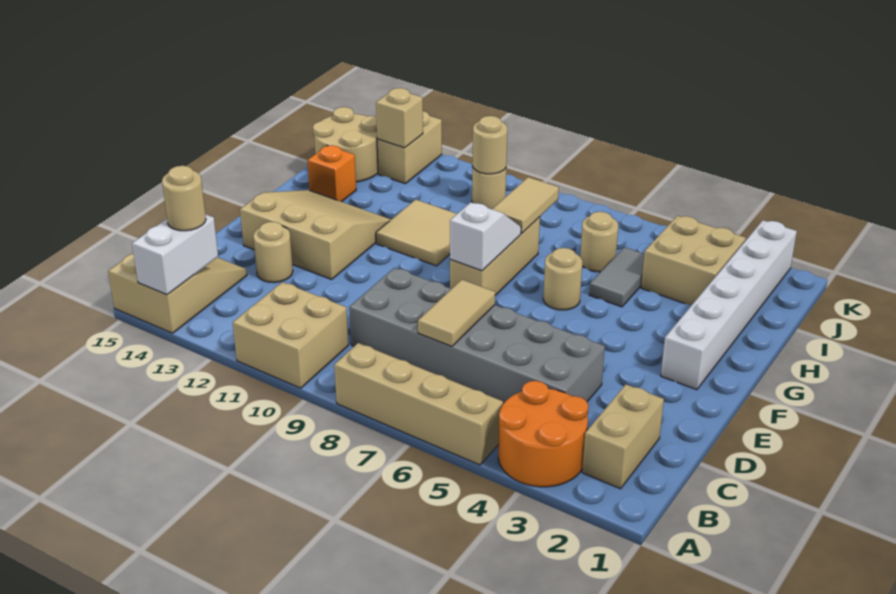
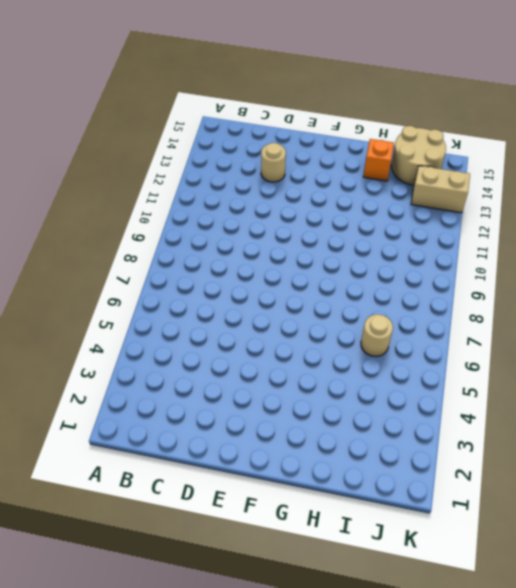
none -> orange 2x2 round brick [498,381,588,487]
none -> tan 1x4 brick [334,343,503,465]
none -> tan 2x2 brick [233,282,348,388]

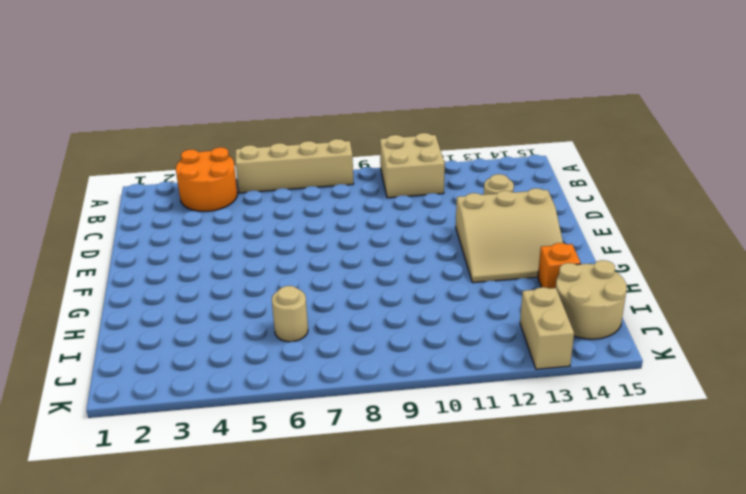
none -> tan 2x3 slope [108,253,247,333]
none -> tan 1x2 brick [582,385,664,489]
none -> grey 2x6 brick [349,268,605,404]

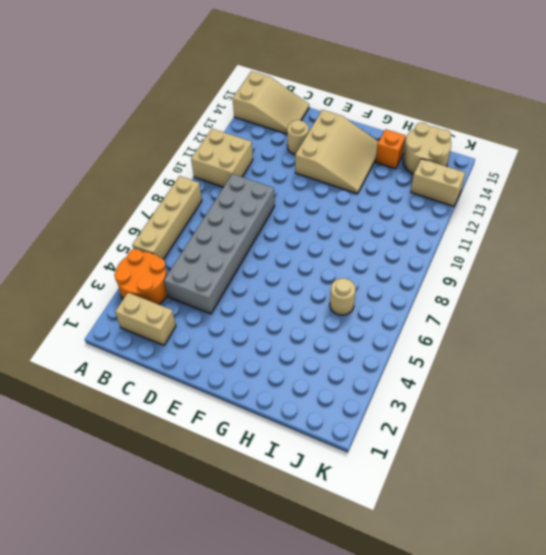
none -> white 1x6 brick [661,220,797,390]
none -> tan 1x3 brick [450,217,540,295]
none -> tan 1x1 round brick [543,248,582,310]

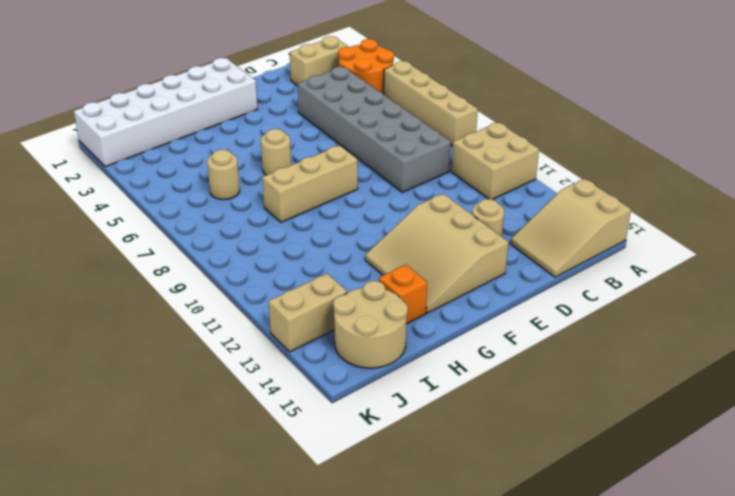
white 2x6 brick [74,58,257,167] -> white 1x6 brick [661,220,797,390]
none -> tan 2x2 tile [376,200,457,266]
none -> grey 1x2 tile [589,247,644,307]
none -> tan 2x2 brick [641,216,746,305]

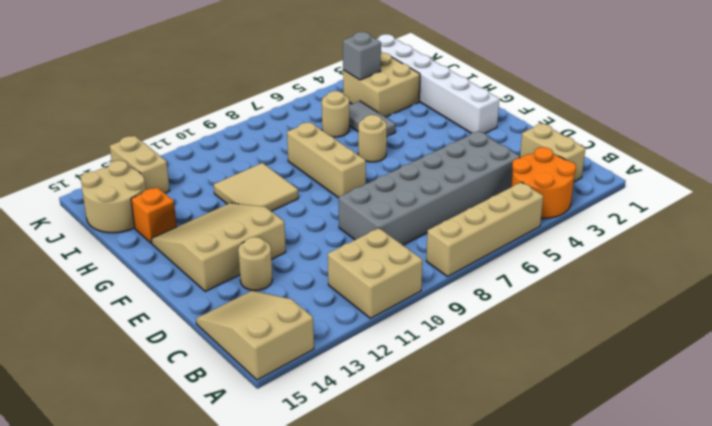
grey 1x1 brick [343,32,381,80] -> none
none -> tan 1x1 round brick [472,167,506,209]
none -> white 1x2 brick [132,214,218,295]
none -> tan 1x2 tile [418,280,495,346]

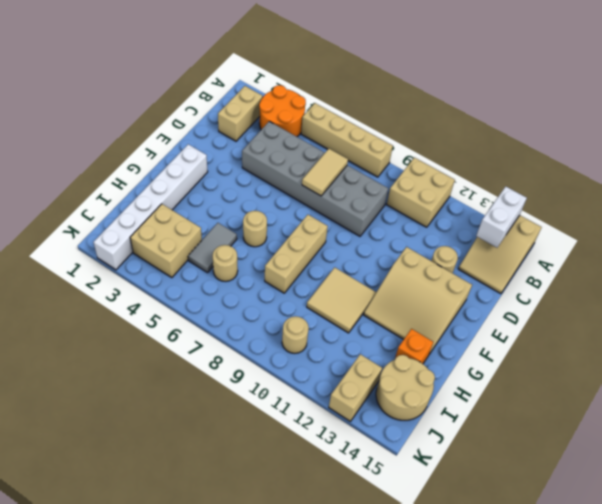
none -> white 1x2 slope [450,202,521,271]
none -> tan 1x2 tile [492,177,559,233]
none -> tan 1x1 round brick [472,116,507,174]

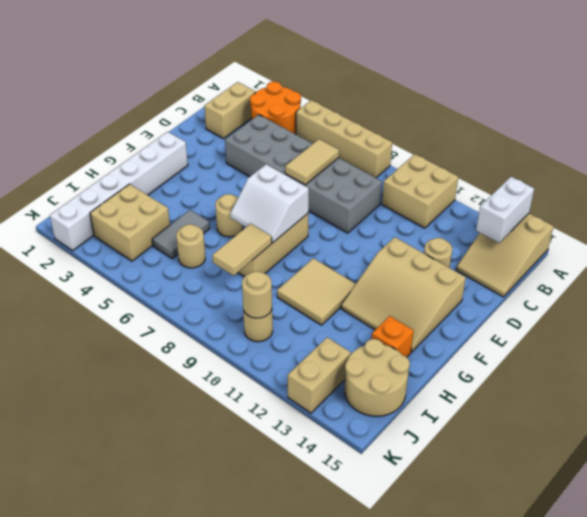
white 2x2 slope [230,164,309,243] -> white 1x2 slope [450,202,521,271]
none -> tan 1x1 brick [376,88,423,148]
none -> tan 1x1 round brick [162,166,206,231]

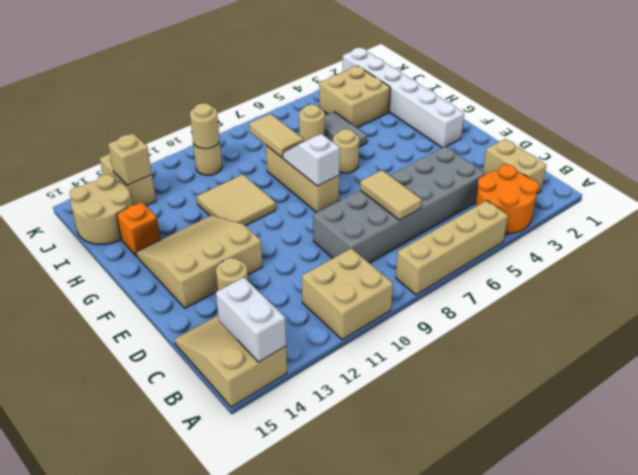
none -> tan 1x1 round brick [162,166,206,231]

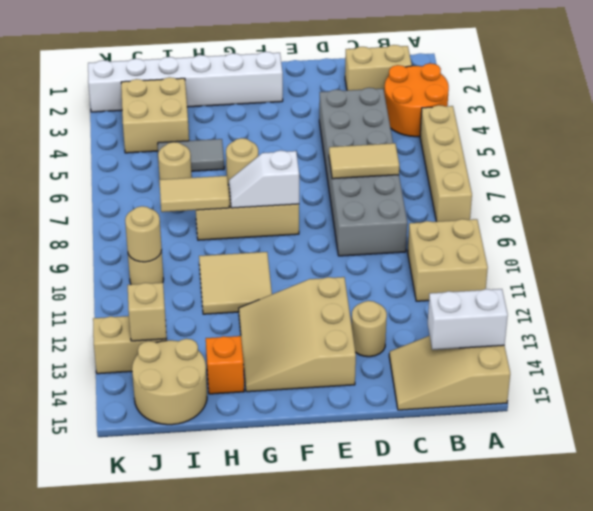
none -> tan 1x1 round brick [162,166,206,231]

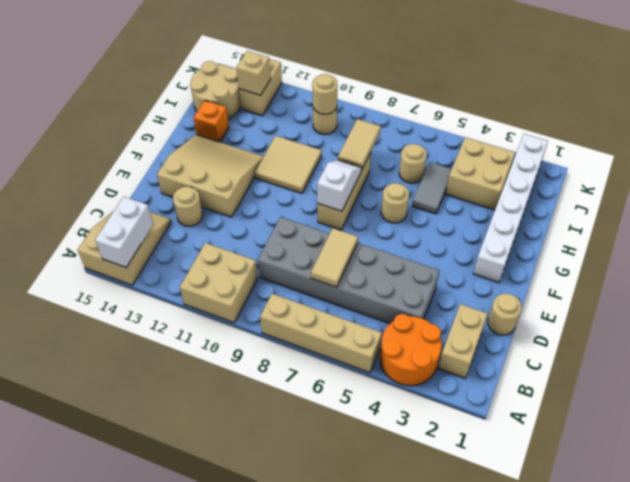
tan 1x1 round brick [488,294,522,335] -> tan 1x1 round brick moved to [162,166,206,231]

